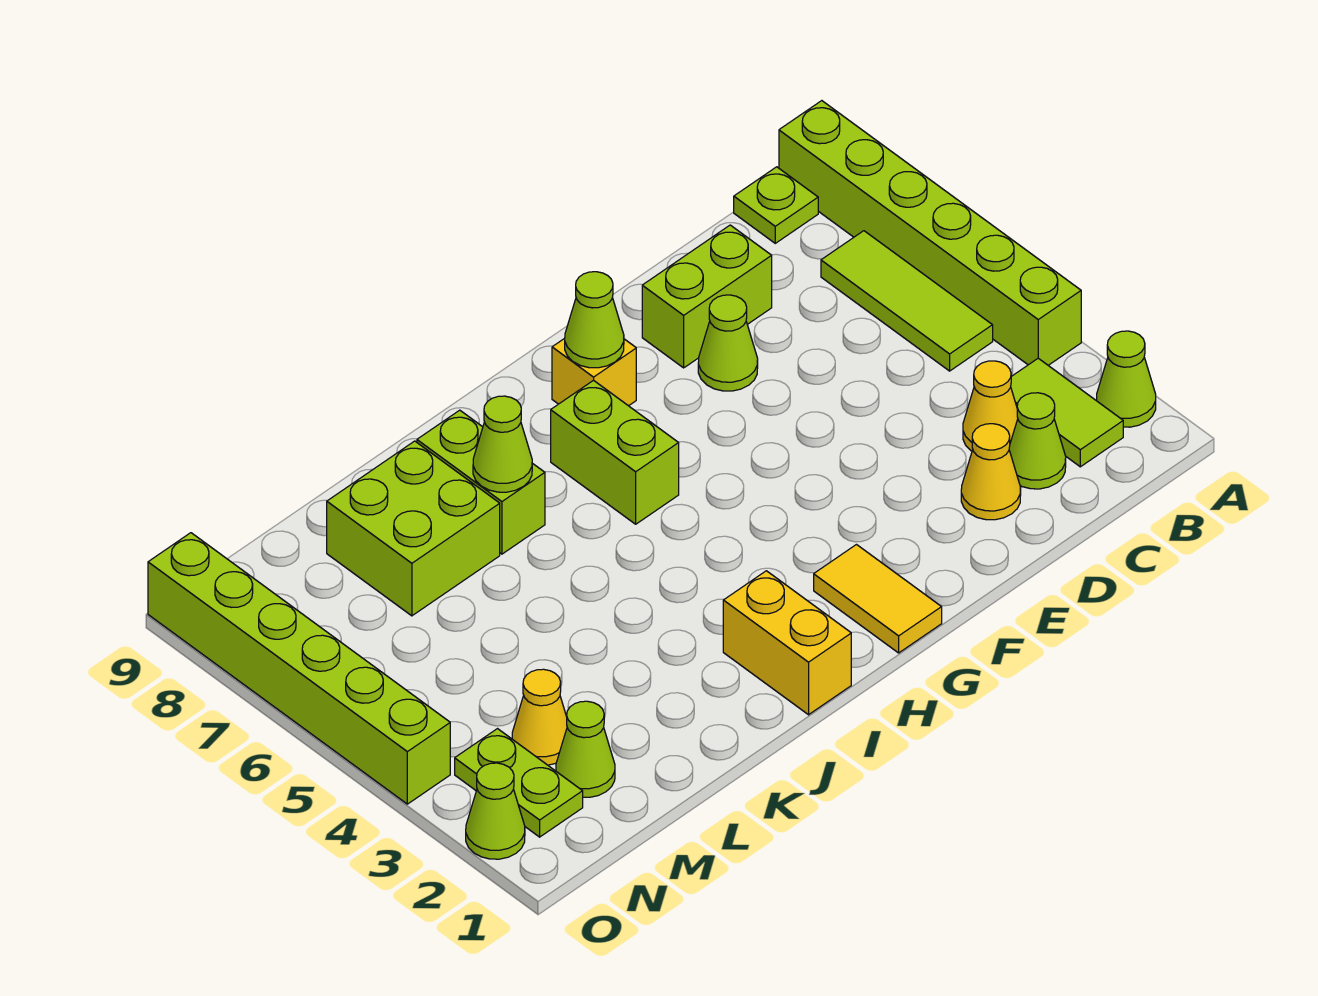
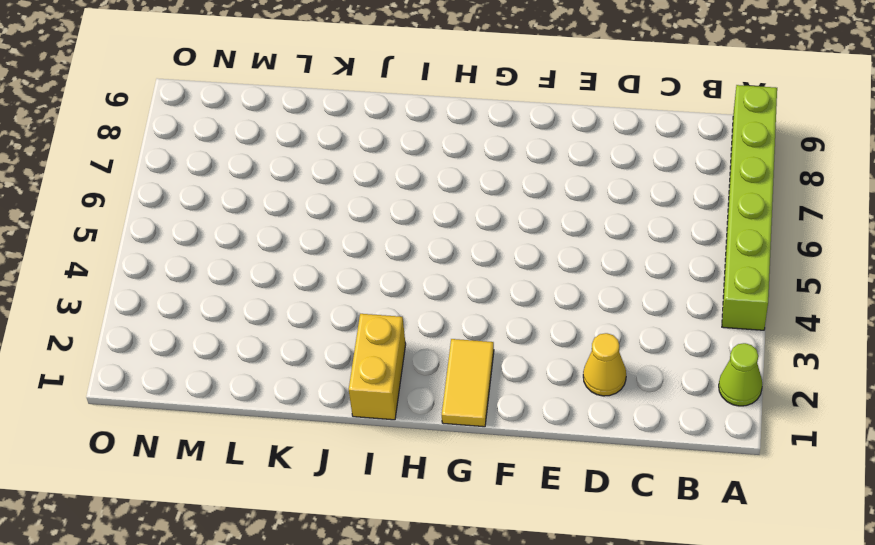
none -> lime 1x2 tile [1011,358,1123,467]
none -> lime 1x3 tile [821,231,993,371]
none -> lime 1x1 plate [734,167,818,243]

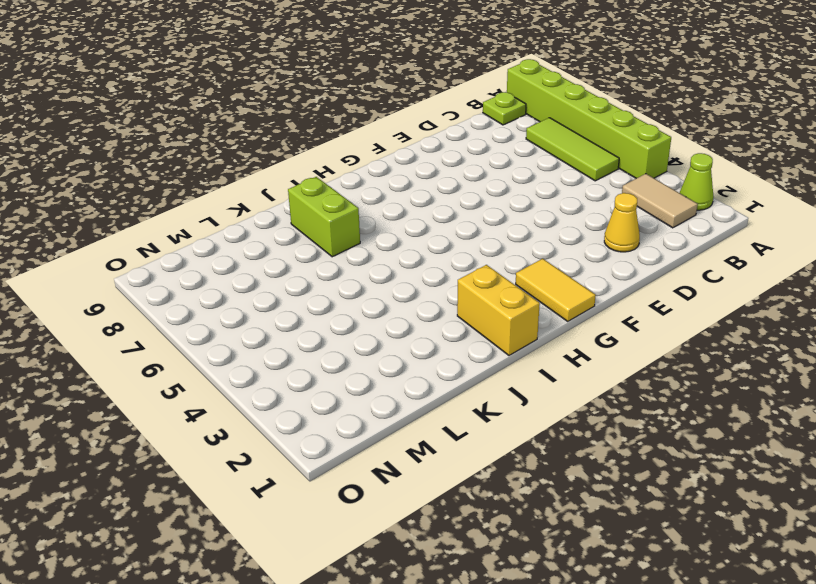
tan 1x2 tile [622,174,698,228] -> lime 1x2 tile [1011,358,1123,467]
none -> lime 1x1 cone [1009,393,1066,489]
none -> yellow 1x1 cone [963,361,1018,451]
none -> lime 1x2 brick [642,225,772,368]

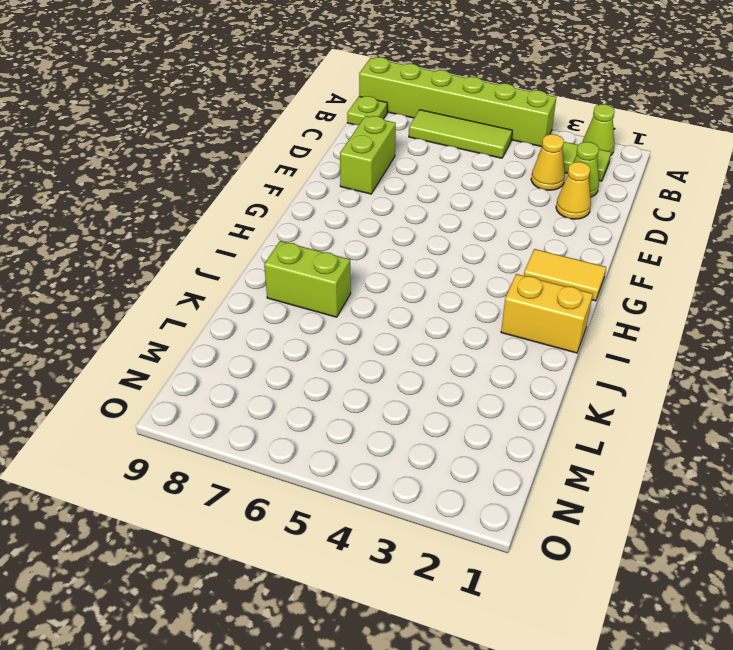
none -> lime 1x1 cone [698,295,758,391]
none -> yellow 1x1 brick [552,338,636,406]
none -> lime 1x2 brick [551,380,679,524]

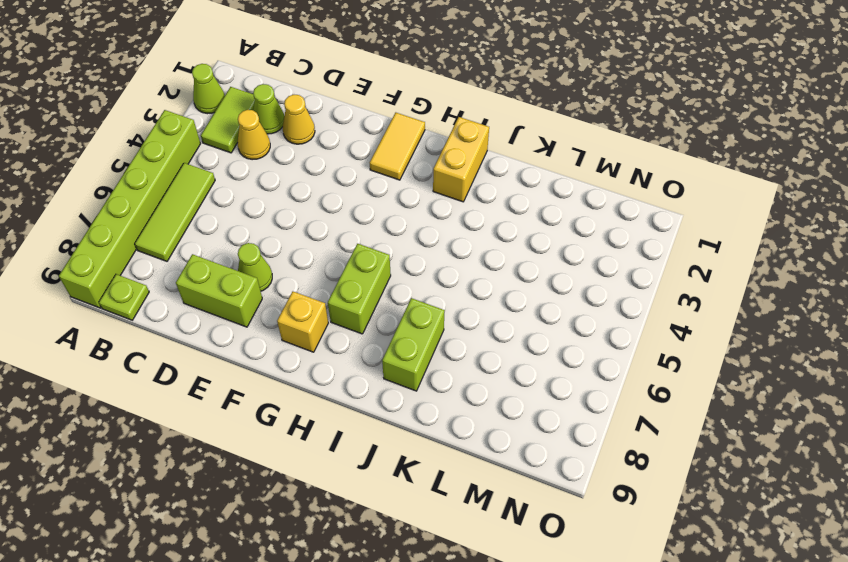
none -> lime 2x2 brick [327,441,500,616]
none -> lime 1x1 cone [556,701,615,797]
none -> yellow 1x1 cone [512,669,567,765]

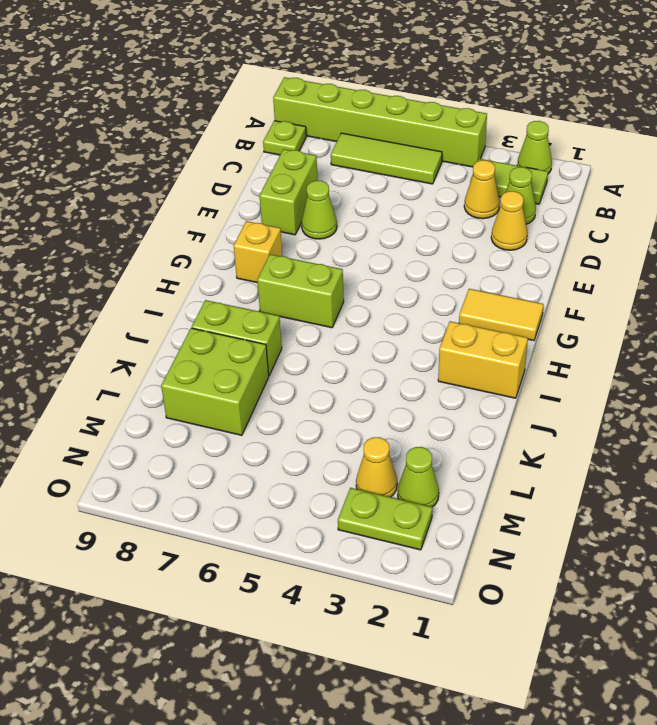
none -> lime 1x1 cone [466,763,525,859]
none -> lime 1x6 brick [148,533,450,804]
none -> lime 1x1 cone [565,272,624,368]

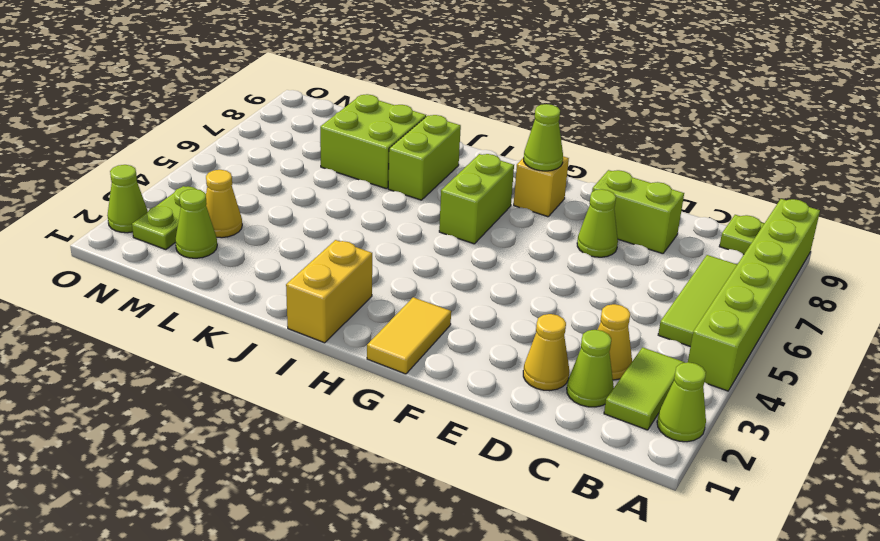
none -> lime 1x6 brick [148,533,450,804]
none -> lime 1x1 cone [473,396,532,492]

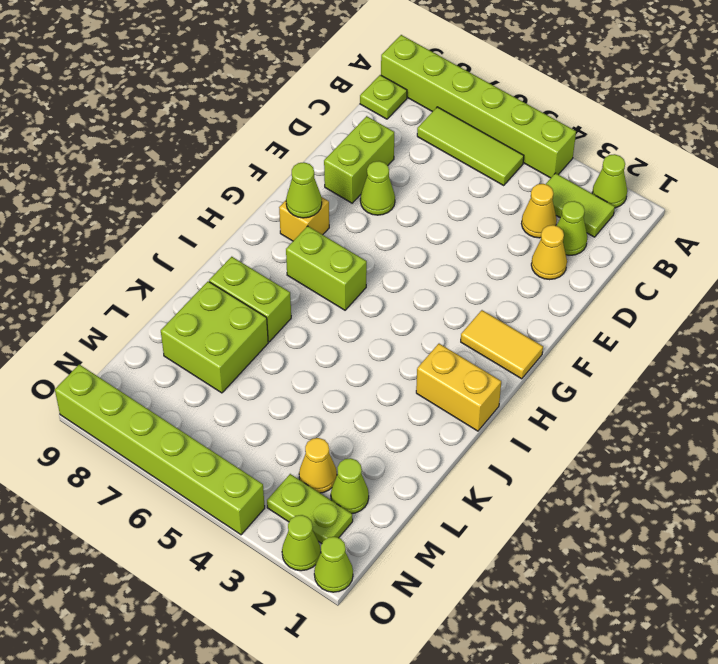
lime 1x1 cone [314,537,353,592] -> lime 1x1 cone moved to [473,396,532,492]

